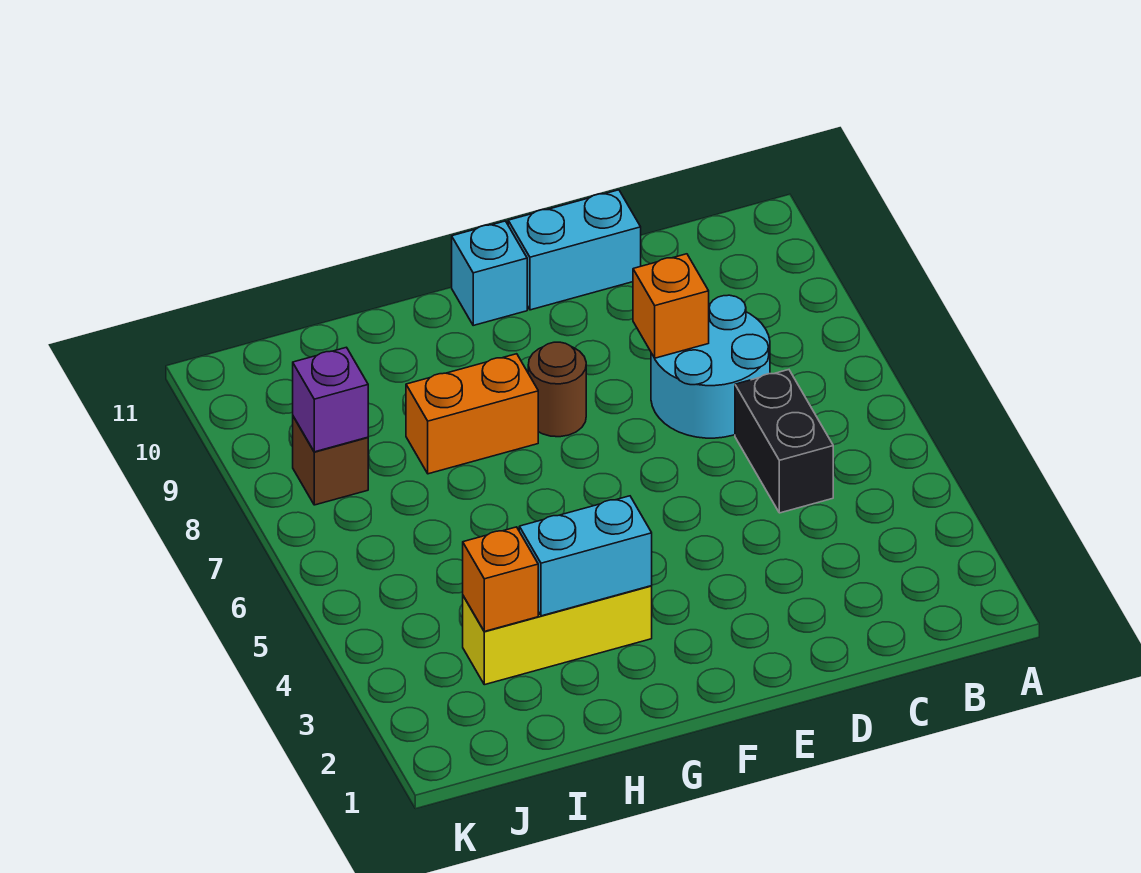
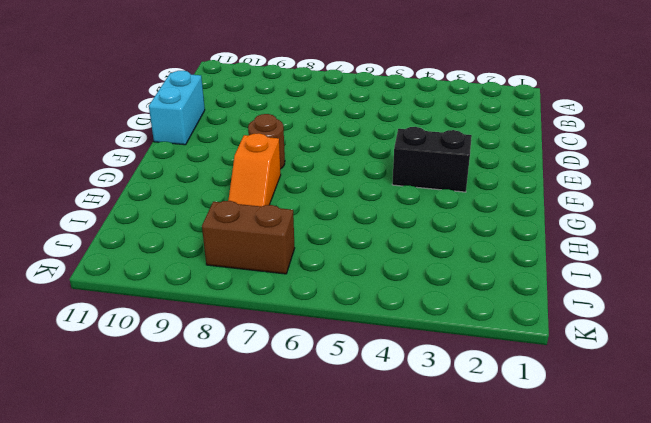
black 1x2 brick [392,127,472,192] -> black 1x2 brick moved to [735,370,833,513]
orange 1x2 slope [228,133,281,207] -> orange 1x2 brick [406,354,538,474]
brown 1x2 brick [202,201,295,274] -> brown 1x1 brick [293,417,368,505]
none -> cyan 2x2 round brick [651,295,770,438]
none -> cyan 1x1 brick [452,221,527,325]
none -> yellow 1x3 brick [463,586,652,685]

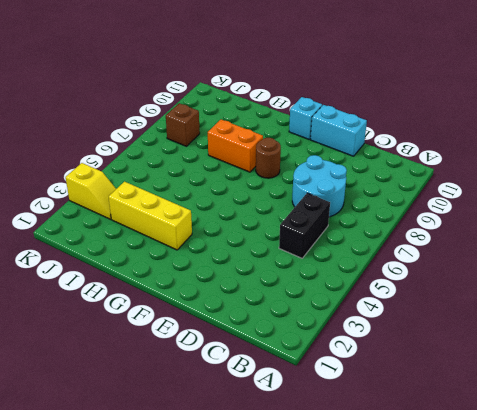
yellow 1x2 slope [66,163,116,219] -> none
none -> orange 1x1 brick [633,254,709,358]
none -> cyan 1x2 brick [519,496,652,616]
none -> orange 1x1 brick [463,527,538,631]

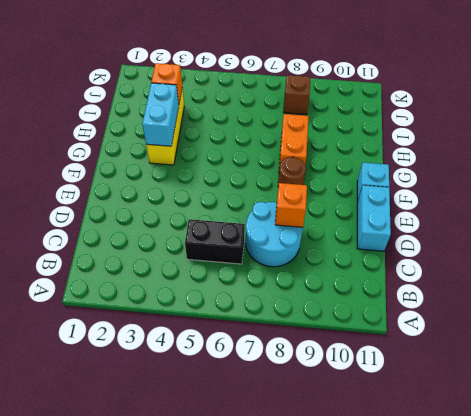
none -> purple 1x1 brick [293,347,368,452]

